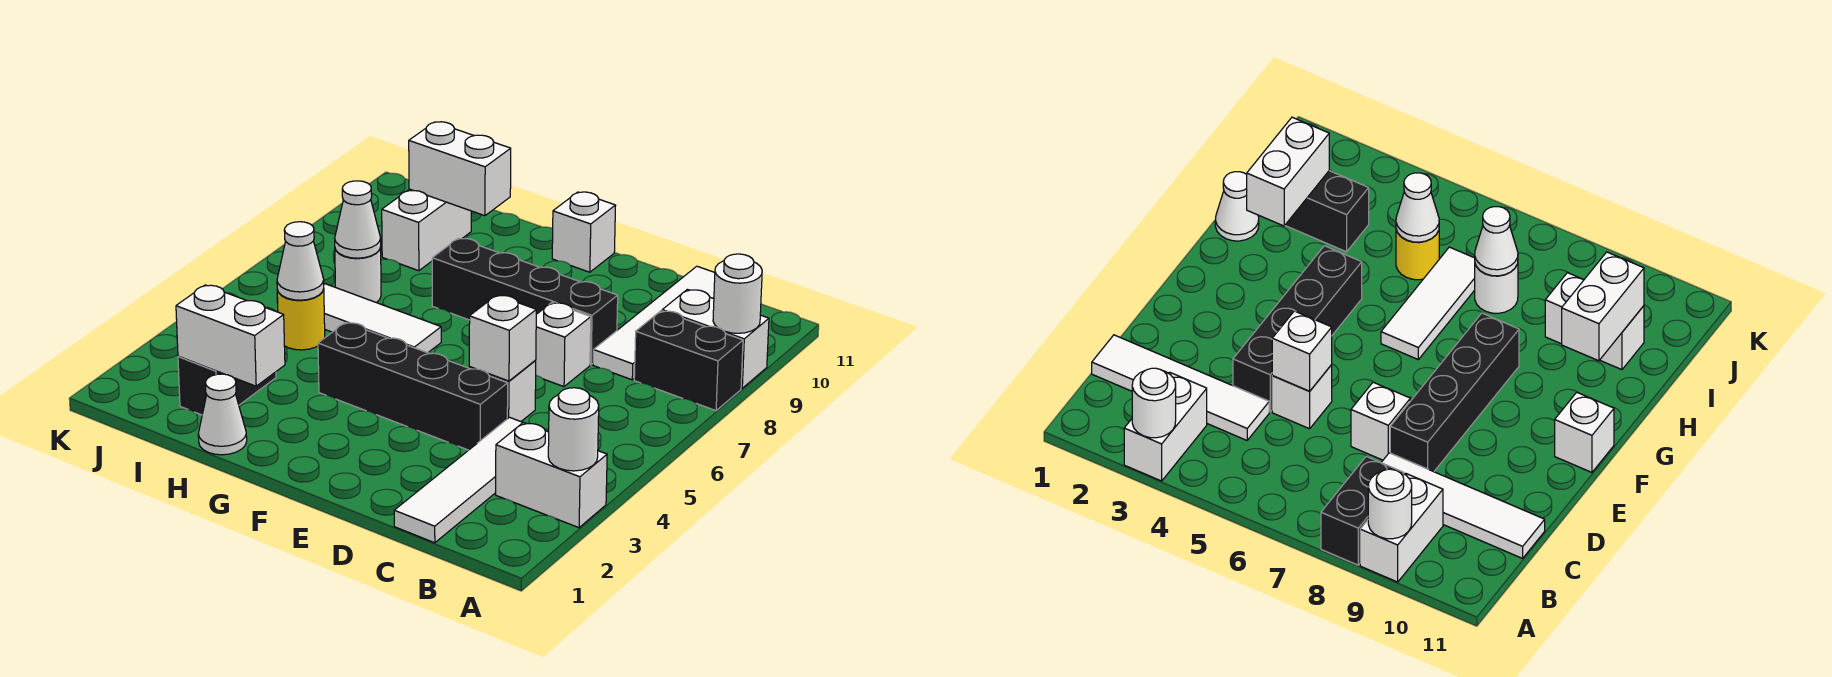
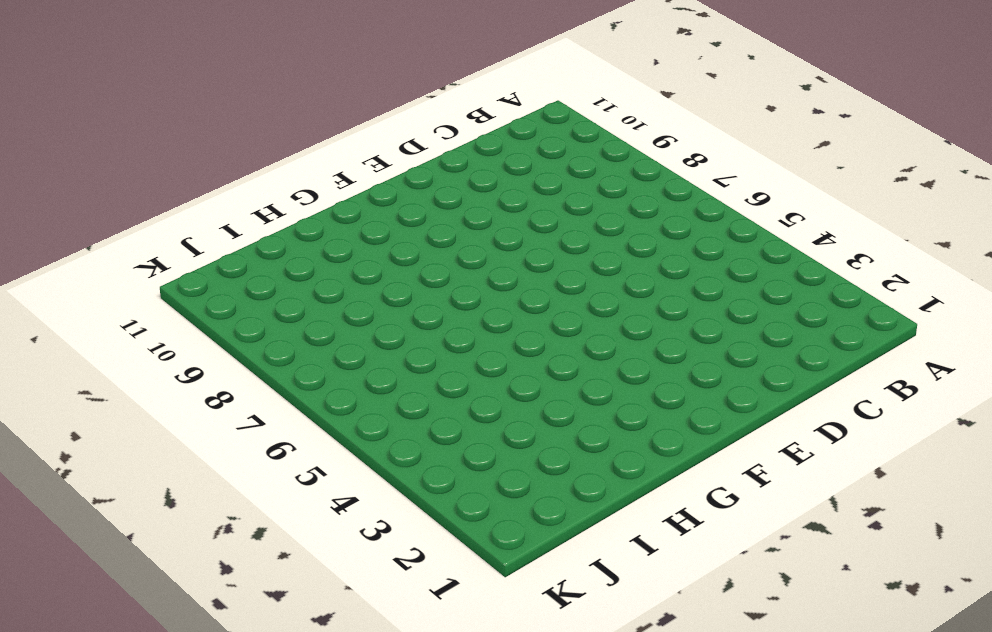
none -> white 1x2 brick [496,423,607,528]
none -> black 1x2 brick [634,311,743,411]
none -> white 1x2 brick [662,289,769,388]

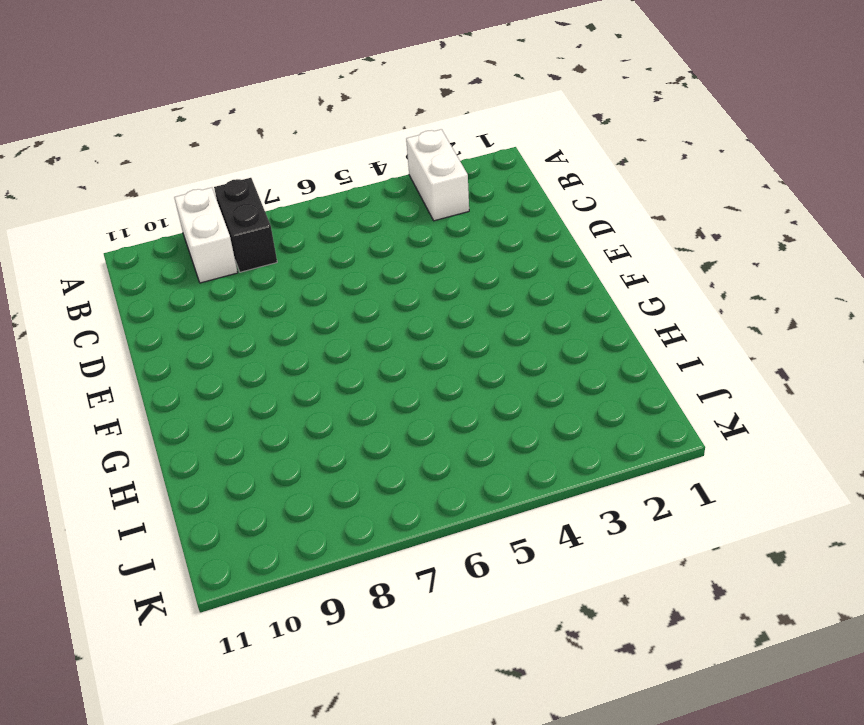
none -> white 1x4 tile [394,417,523,543]
none -> white 1x4 tile [593,266,715,380]
none -> black 1x4 brick [318,322,508,450]

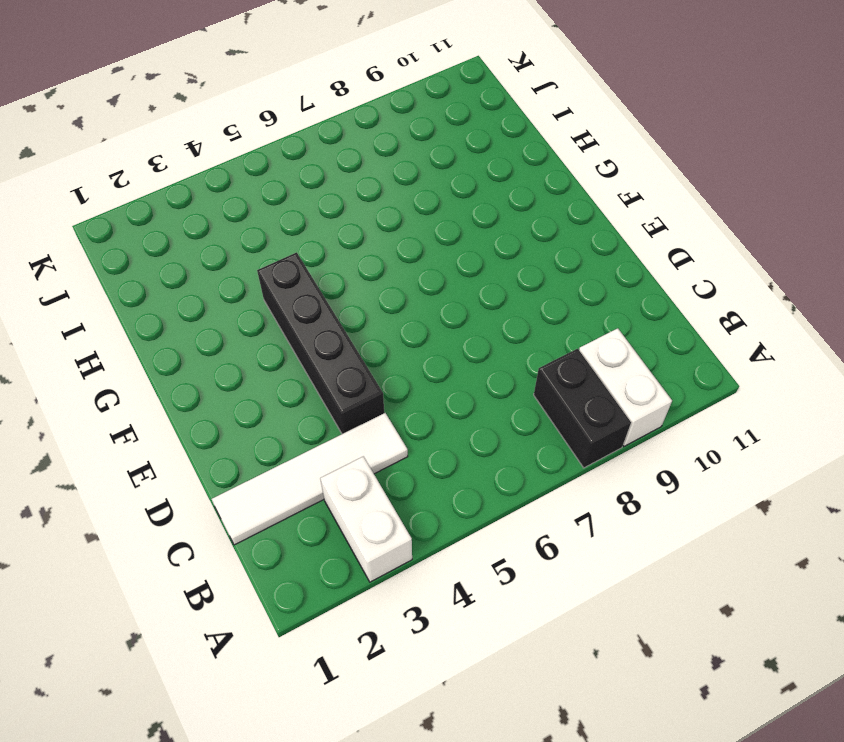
none -> white 1x4 tile [593,266,715,380]
none -> white 1x1 brick [469,361,536,422]
none -> white 1x1 brick [535,303,591,387]

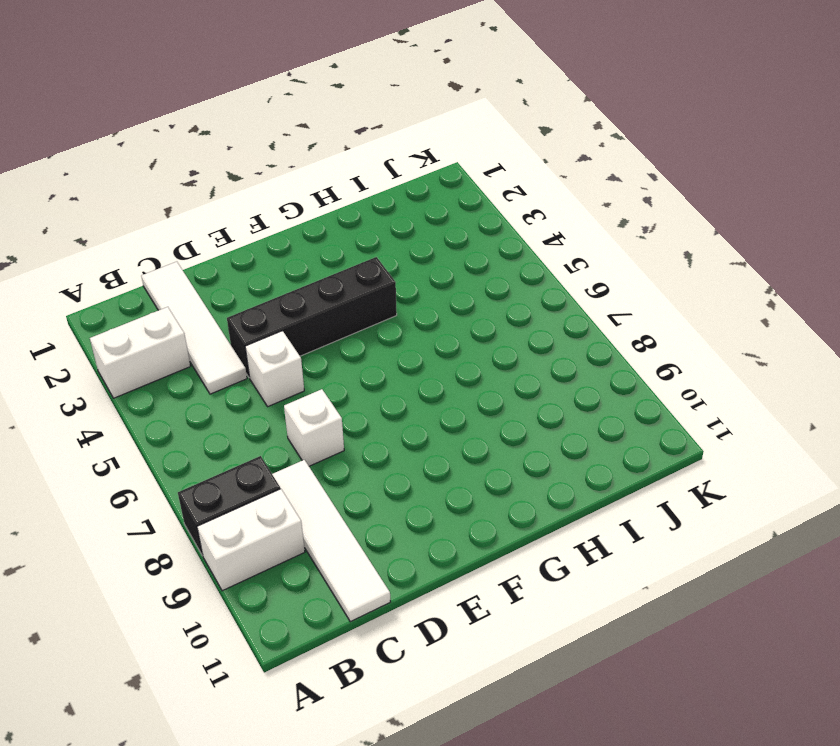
none -> black 1x4 brick [432,238,618,365]
none -> white 1x1 brick [552,192,616,272]
none -> white 1x3 tile [324,284,441,353]

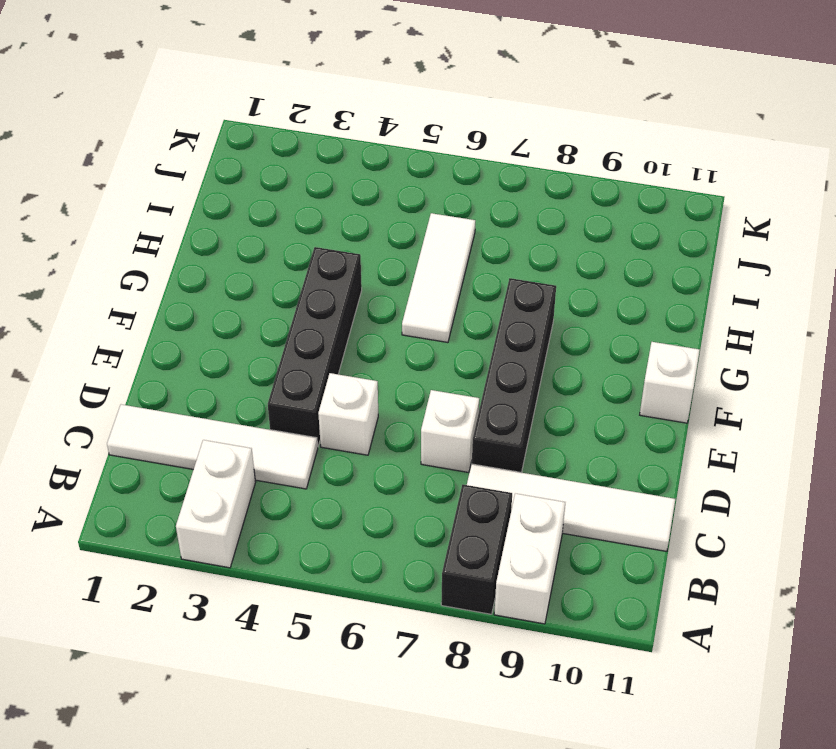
none -> white 1x1 cone [198,374,247,455]
none -> black 1x2 brick [178,356,276,415]
none -> yellow 1x1 round brick [277,289,325,350]

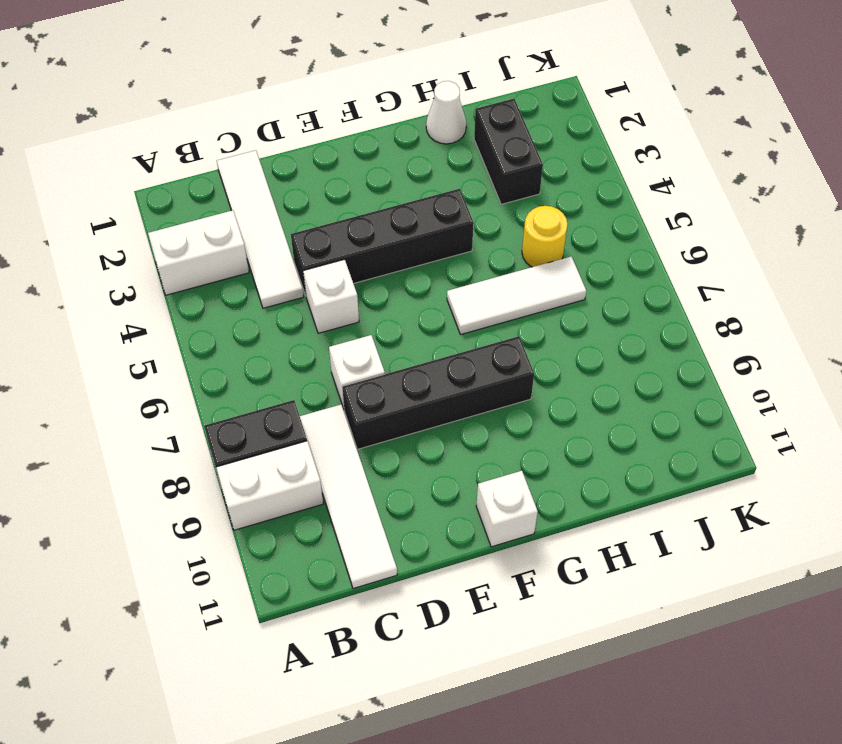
none -> white 1x1 round brick [335,247,381,303]
none -> white 1x2 brick [382,189,471,271]
none -> white 1x1 round brick [548,388,599,471]

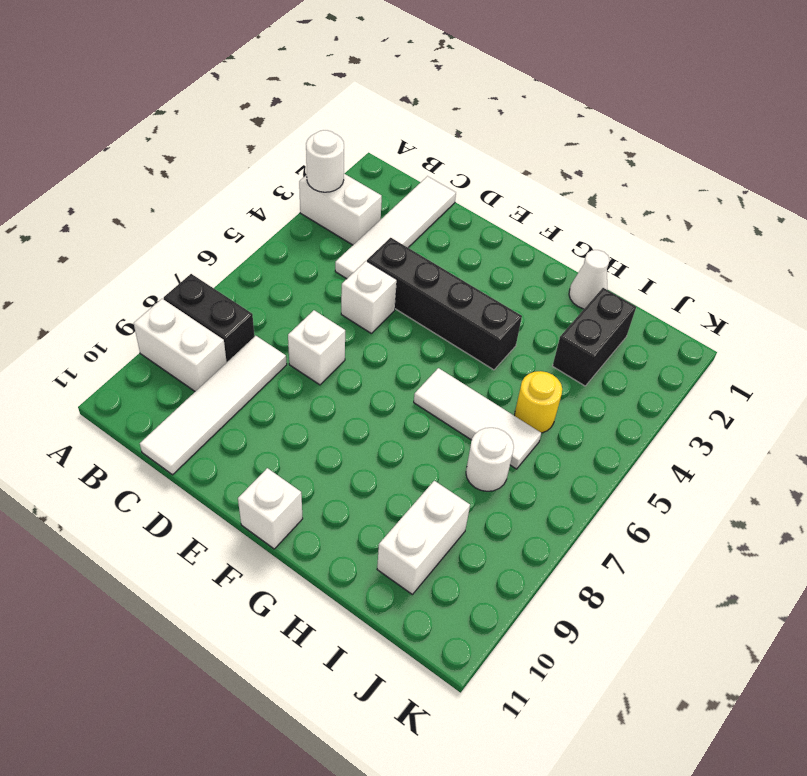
none -> black 1x4 brick [432,238,618,365]
none -> white 1x1 round brick [713,254,762,333]
none -> white 1x1 brick [469,295,536,381]

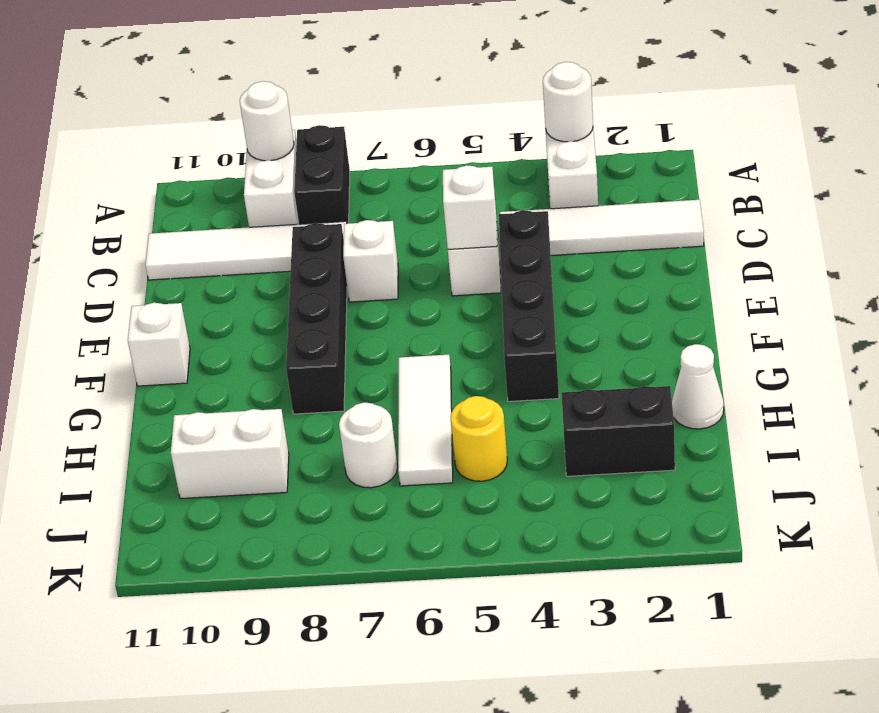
none -> white 1x2 brick [176,285,285,386]
none -> white 1x2 brick [409,122,511,216]
none -> white 1x1 cone [277,222,324,300]

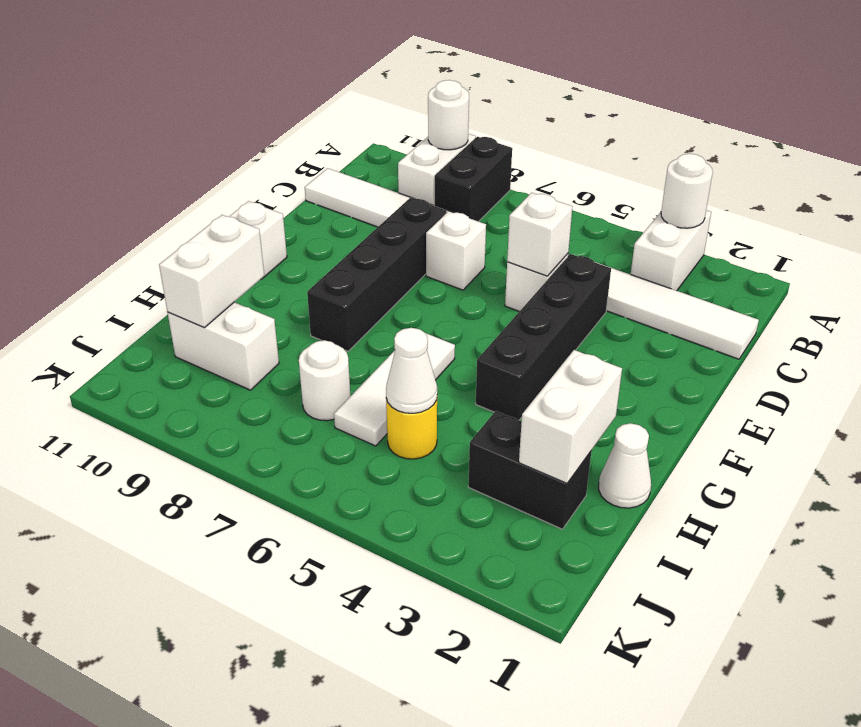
none -> white 1x1 cone [335,181,381,258]

